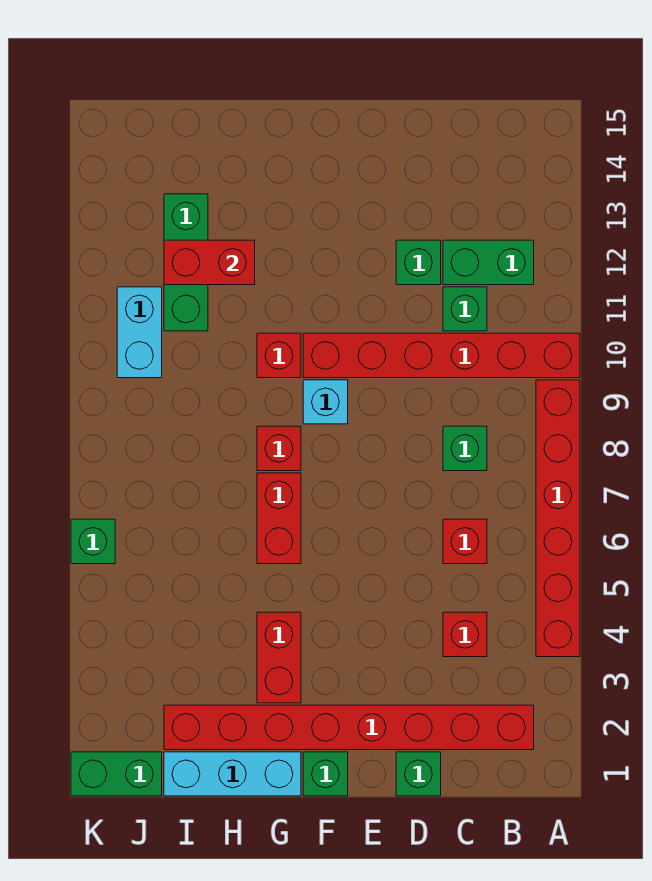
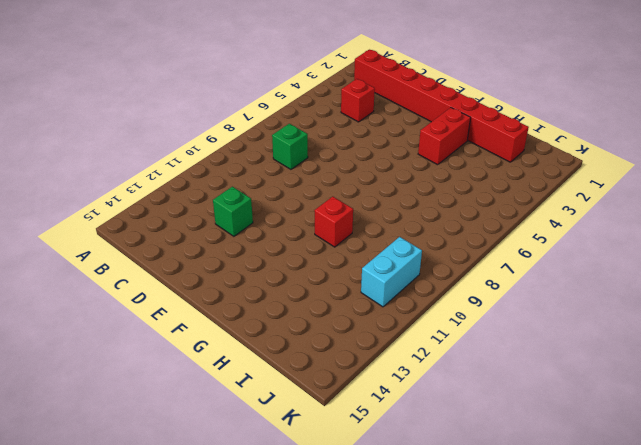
none -> red 1x6 brick [536,380,580,657]
none -> red 1x6 brick [303,333,580,378]
none -> green 1x2 brick [443,240,534,285]

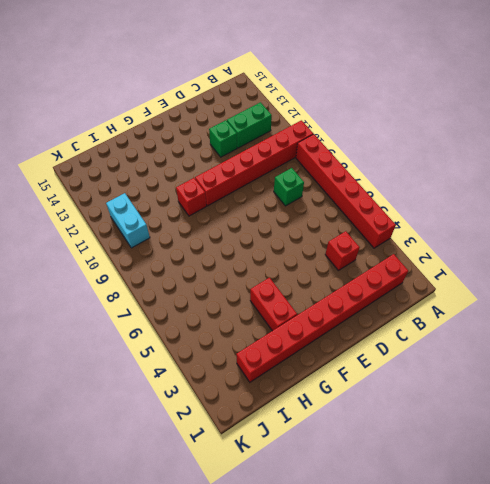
none -> red 1x1 brick [443,519,487,564]
none -> green 1x1 brick [443,287,487,331]
none -> green 1x1 brick [396,752,441,796]

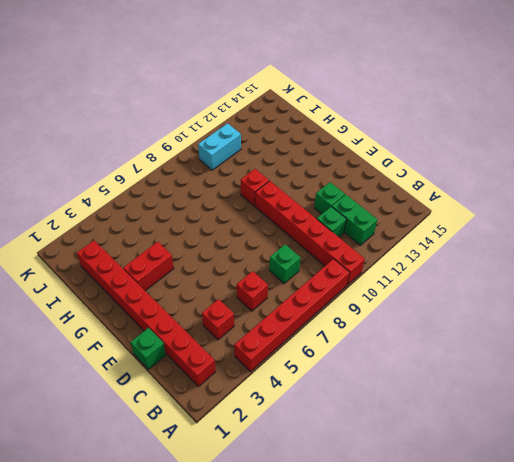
none -> green 1x1 brick [303,752,348,796]
none -> cyan 1x1 brick [303,380,348,424]
none -> cyan 1x3 brick [164,752,301,796]

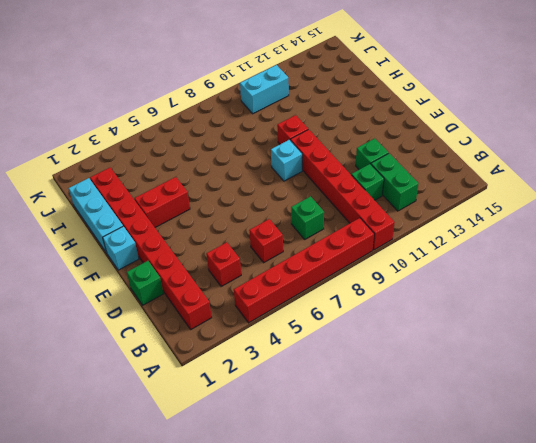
cyan 1x1 brick [103,226,139,270] -> green 1x1 brick [303,752,348,796]
none -> red 1x2 brick [257,473,301,564]
none -> red 1x1 brick [257,426,301,471]
none -> green 1x3 brick [164,194,208,331]

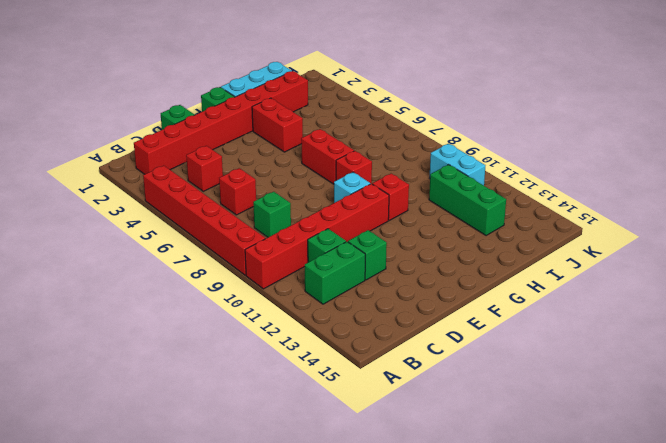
none -> green 1x2 brick [71,752,162,796]
none -> green 1x1 brick [71,519,115,564]
none -> red 1x2 brick [164,240,255,285]

